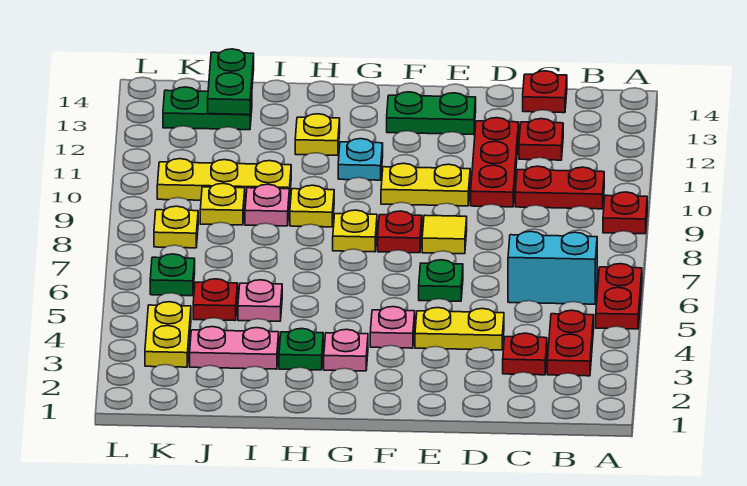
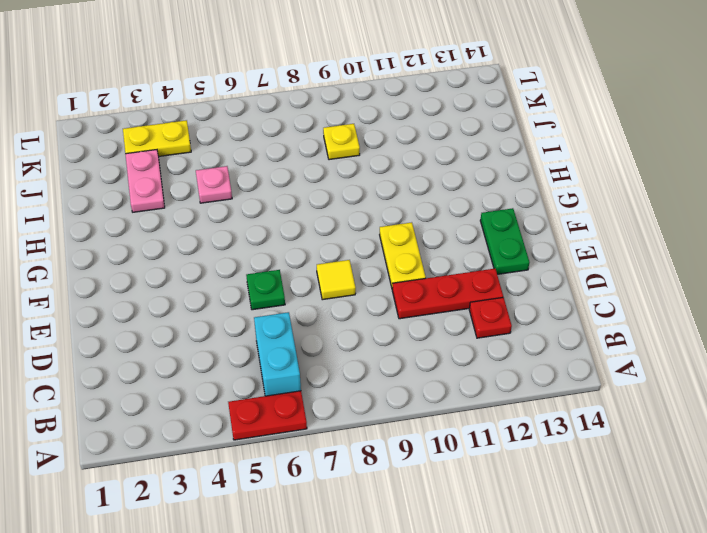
none -> red 1x1 plate [603,192,647,234]
none -> red 1x2 plate [547,310,594,376]
none -> red 1x2 plate [515,166,604,209]
none -> red 1x1 plate [503,333,547,375]

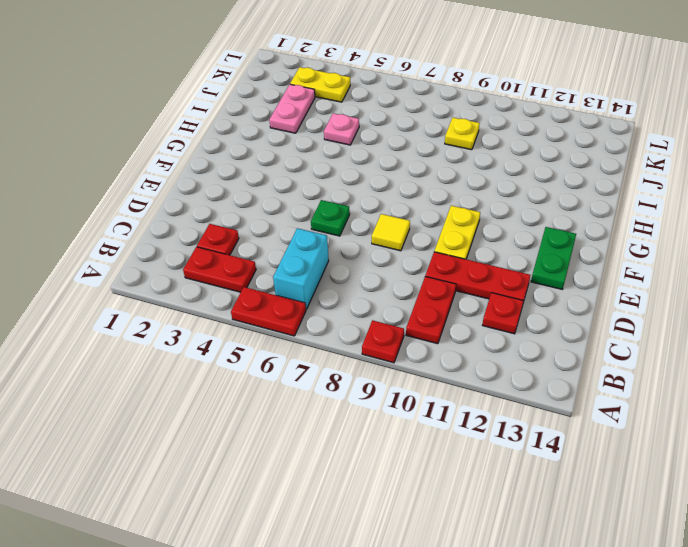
none -> red 1x1 plate [523,71,567,113]
none -> yellow 1x2 plate [415,308,504,350]
none -> pink 1x1 plate [370,307,415,348]
none -> red 1x1 plate [378,211,422,253]

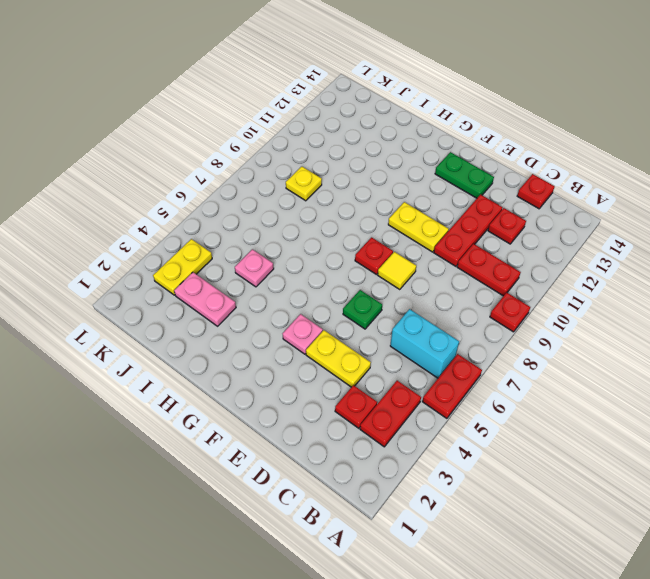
none -> pink 1x1 plate [324,329,368,371]
none -> yellow 1x1 plate [333,210,377,252]
none -> cyan 1x1 plate [338,139,383,180]
none -> green 1x1 plate [279,328,323,370]

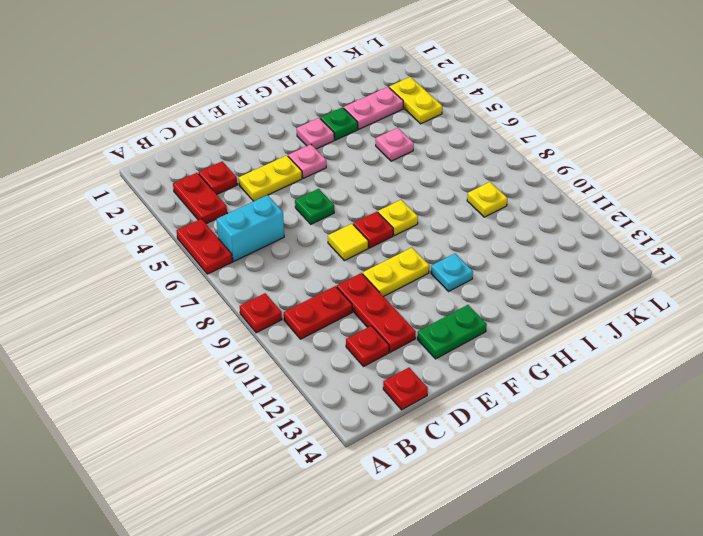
none -> yellow 1x1 plate [290,185,334,227]
none -> yellow 1x1 plate [295,114,340,155]
none -> pink 1x1 plate [245,184,289,226]
none -> yellow 1x3 plate [157,159,291,202]

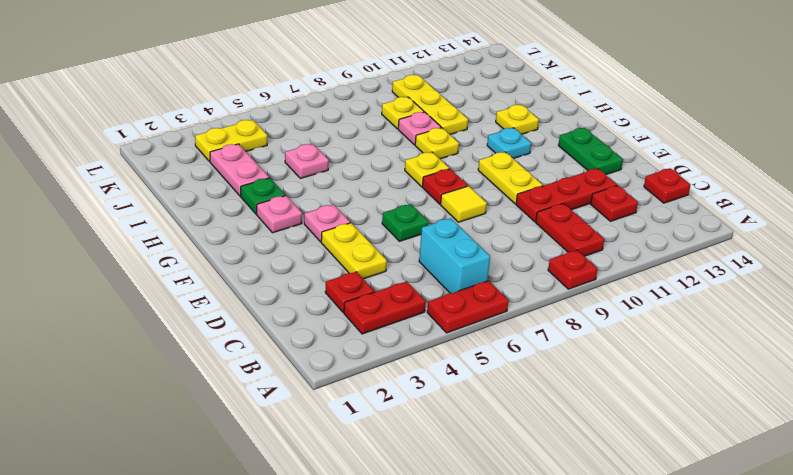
none -> red 1x1 plate [193,279,238,321]
none -> green 1x2 plate [163,87,252,130]
none -> green 1x1 plate [150,254,195,296]
none -> yellow 1x1 plate [154,206,198,248]

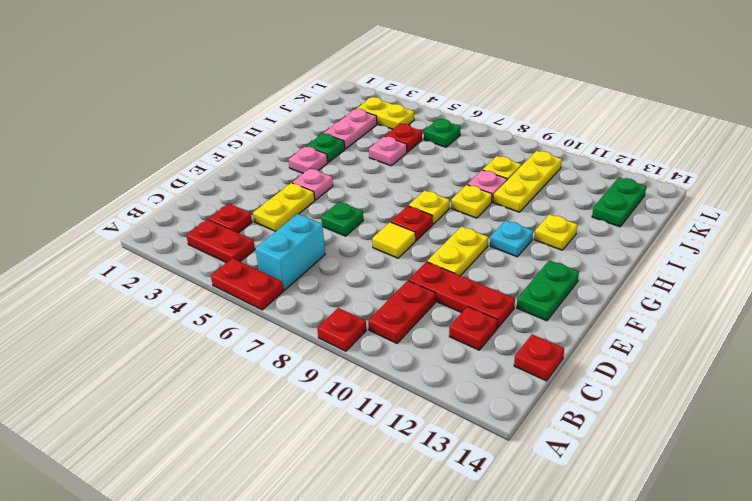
none -> yellow 1x1 plate [154,206,198,248]
none -> green 1x2 plate [208,49,254,115]

